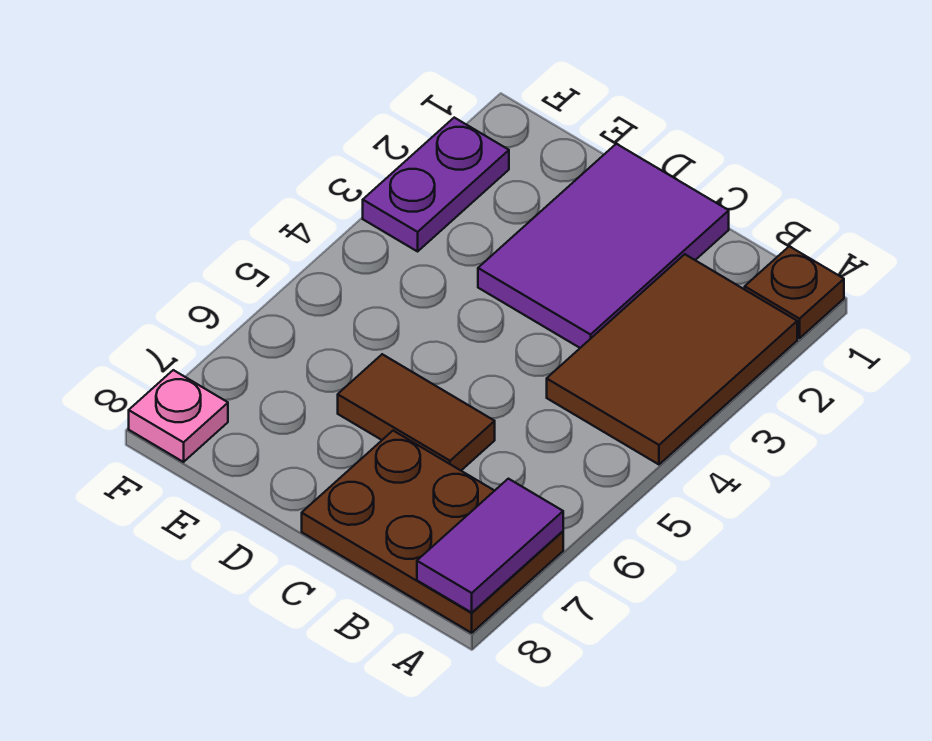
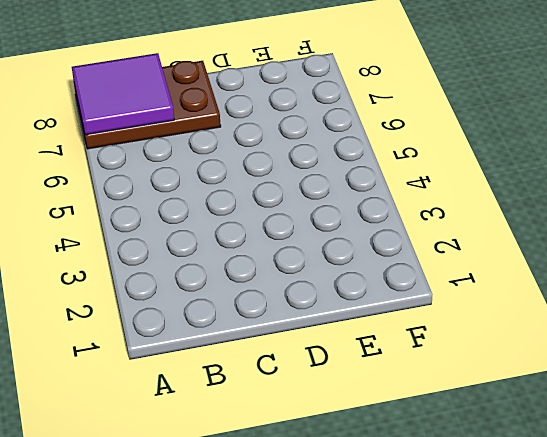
purple 2x2 tile [72,53,174,135] -> purple 1x2 tile [417,479,563,613]
none -> brown 1x1 plate [745,246,844,338]
none -> brown 2x3 tile [547,254,797,464]

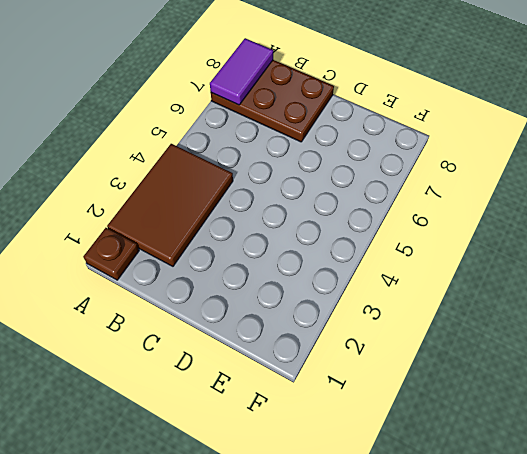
none -> purple 2x3 tile [478,144,729,348]
none -> brown 1x2 tile [338,354,495,470]

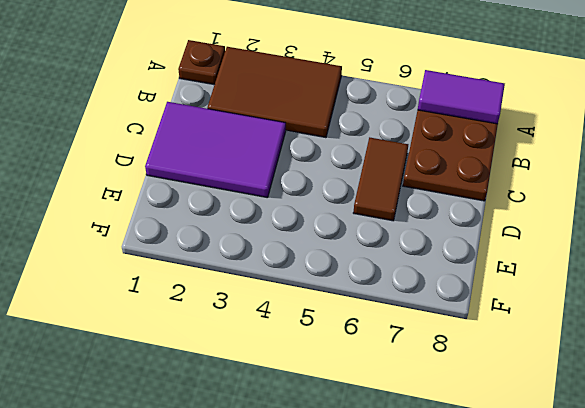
none -> purple 1x2 plate [363,118,509,251]
none -> pink 1x1 plate [129,370,228,462]

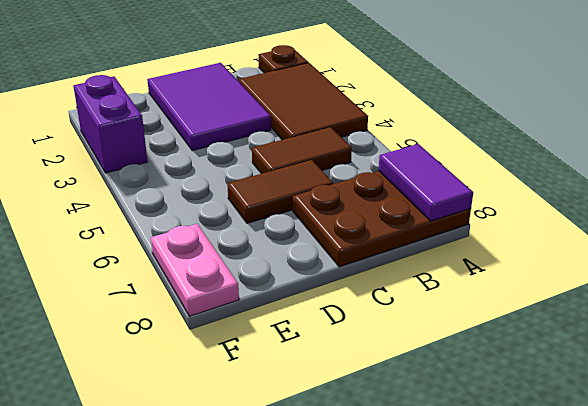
brown 1x2 tile [252,127,352,174] -> none
purple 1x2 brick [73,75,147,173] -> purple 1x2 plate [363,118,509,251]
pink 1x2 plate [151,224,239,316] -> pink 1x1 plate [129,370,228,462]

